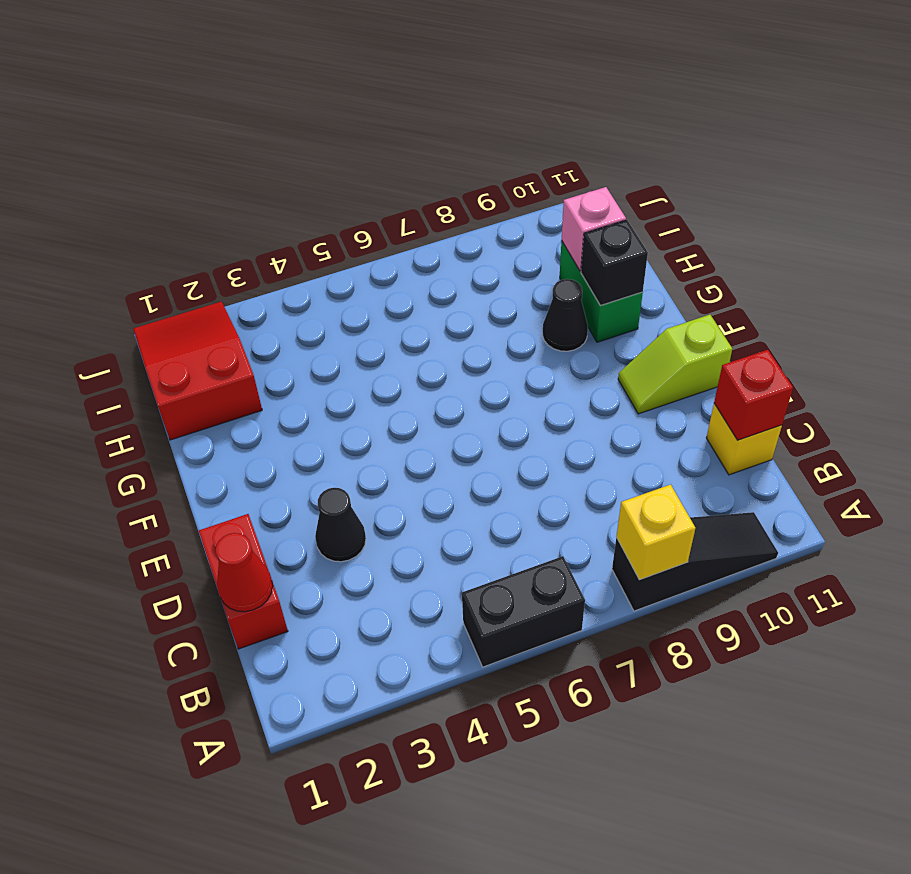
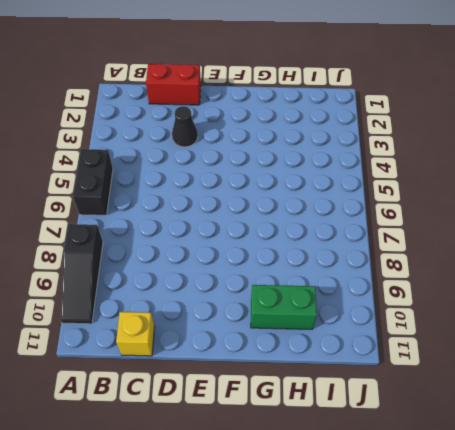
none -> lime 1x2 slope [618,315,732,414]
none -> black 1x1 cone [542,279,588,351]
none -> red 2x3 slope [134,302,262,440]

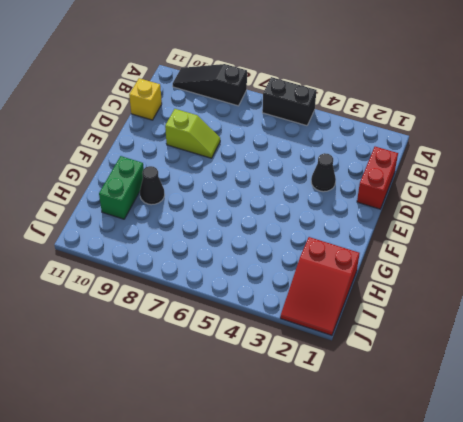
lime 1x2 slope [165,109,220,158] -> lime 1x2 slope moved to [618,315,732,414]
none -> yellow 1x1 brick [616,485,695,580]
none -> red 1x1 cone [216,533,273,612]
none -> red 1x1 brick [714,350,793,440]

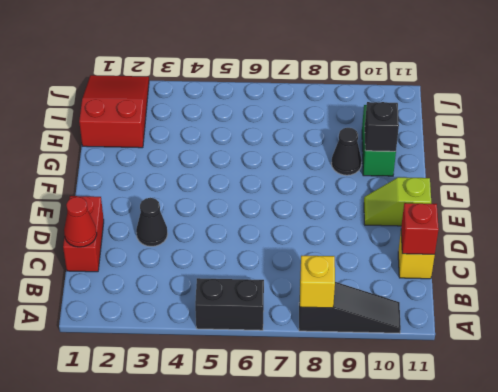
none -> pink 1x1 brick [562,187,626,271]

